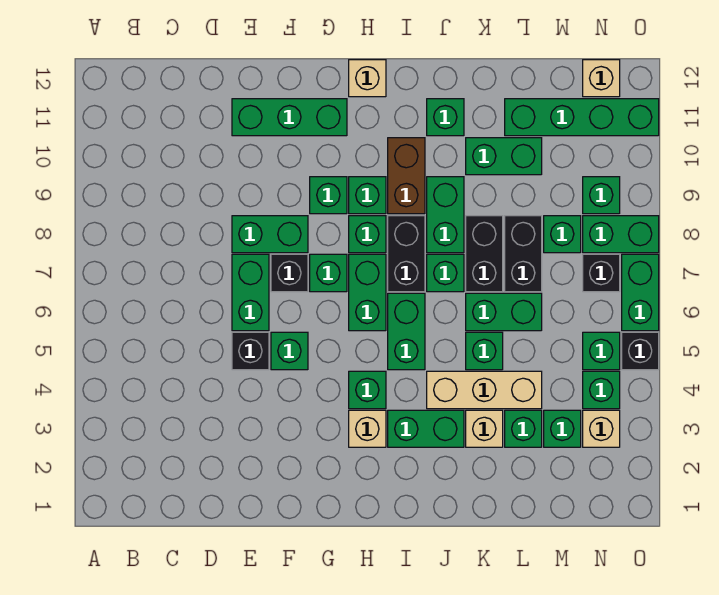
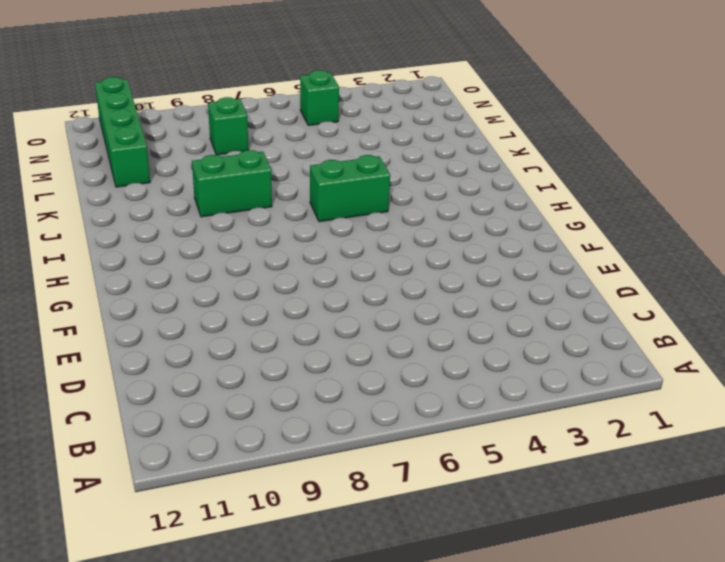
none -> black 1x1 brick [232,332,269,370]
none -> green 1x2 brick [232,254,269,331]
none -> green 1x2 brick [232,216,308,253]
none -> green 1x3 brick [232,99,347,136]

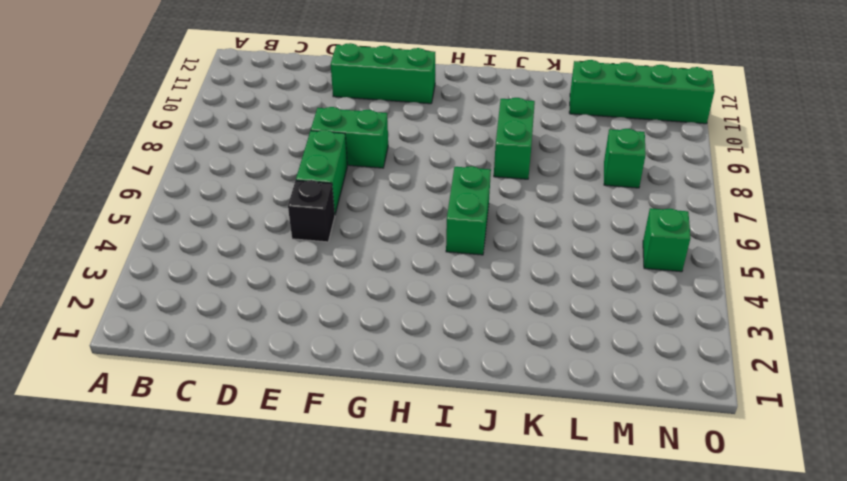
none -> green 1x1 brick [271,332,308,370]
none -> black 1x1 brick [271,254,308,292]
none -> green 1x1 brick [310,254,347,292]
none -> green 1x1 brick [310,177,347,214]

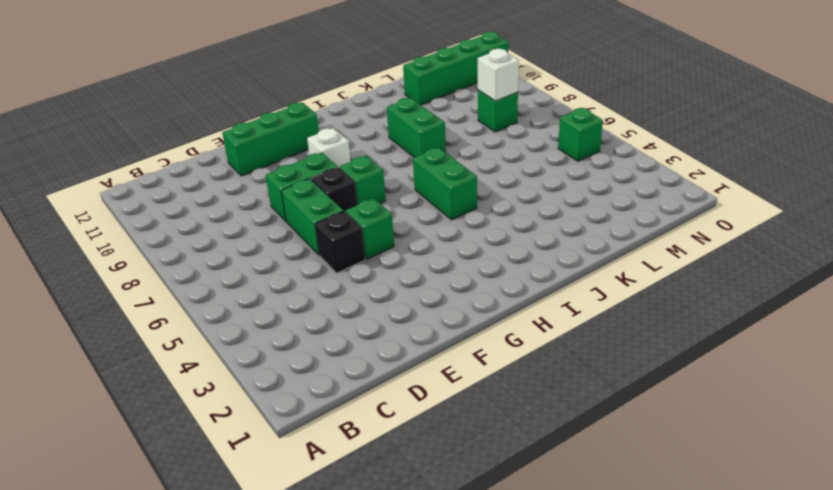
white 1x1 brick [307,128,351,168] -> green 1x1 brick [310,177,347,214]
white 1x1 brick [478,49,519,101] -> none
none -> tan 1x1 brick [349,410,386,447]
none -> green 1x1 brick [349,371,386,409]
none -> green 1x2 brick [349,254,386,331]
none -> green 1x1 brick [349,216,386,253]

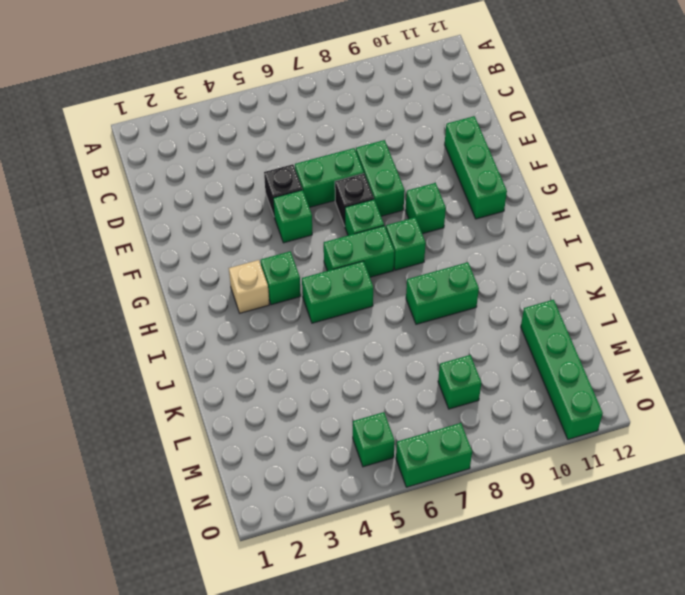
none -> green 1x1 brick [349,177,386,214]
none -> tan 1x1 brick [349,60,386,97]
none -> green 1x2 brick [388,410,464,447]
none -> black 1x2 brick [388,216,425,292]

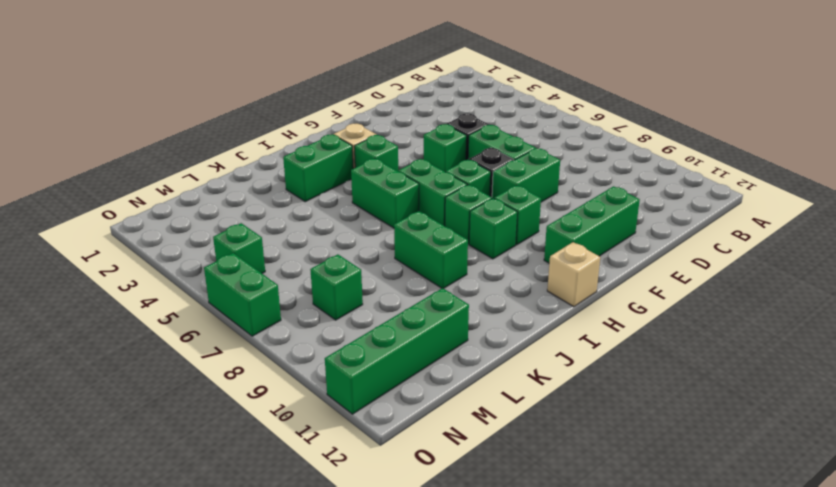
none -> black 1x2 brick [388,216,425,292]
none -> brown 1x2 brick [388,138,425,214]
none -> tan 1x3 brick [427,371,542,409]
none -> green 1x1 brick [427,254,464,292]

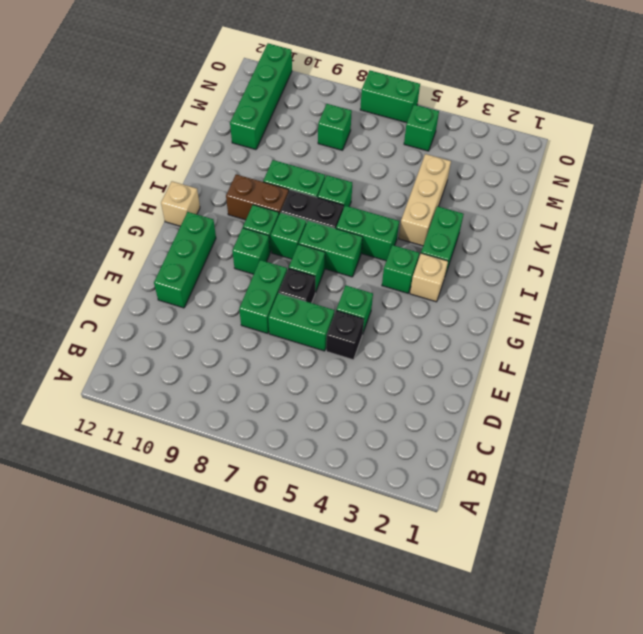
none -> green 1x1 brick [427,99,464,136]
none -> tan 1x1 brick [466,410,503,447]
none -> green 1x1 brick [466,332,503,370]
none -> green 1x2 brick [466,293,542,331]

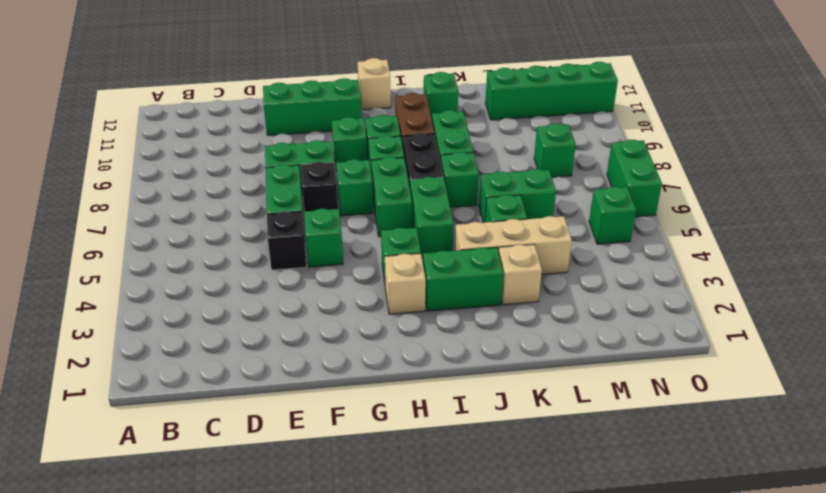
none -> black 1x2 brick [466,216,503,292]
none -> green 1x2 brick [466,138,542,175]
none -> green 1x1 brick [505,410,542,447]
none -> black 1x2 brick [505,216,542,292]

